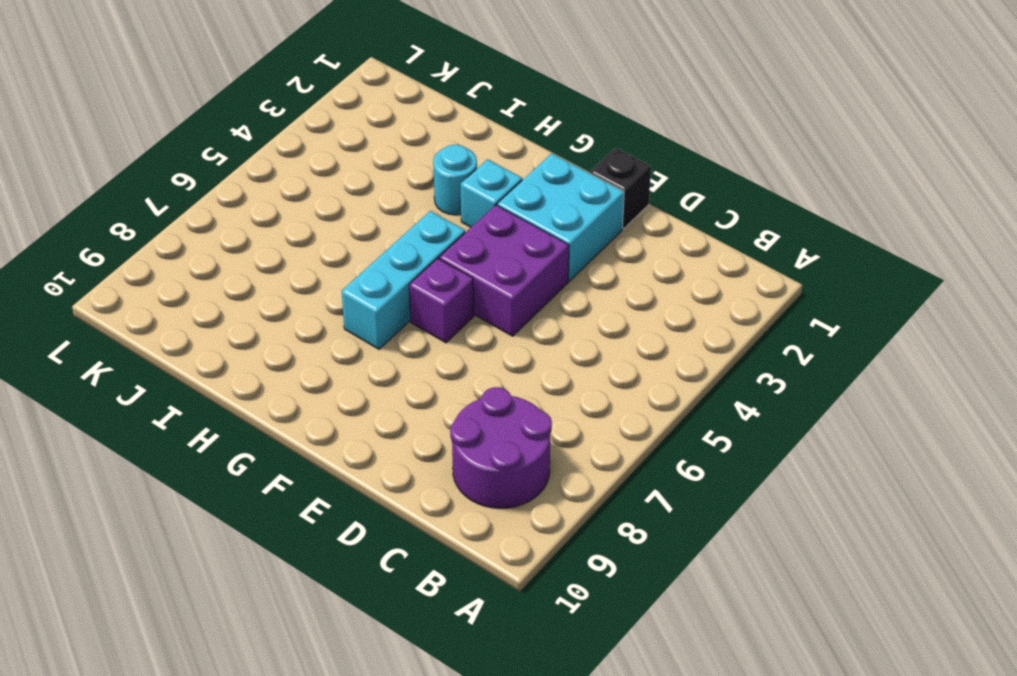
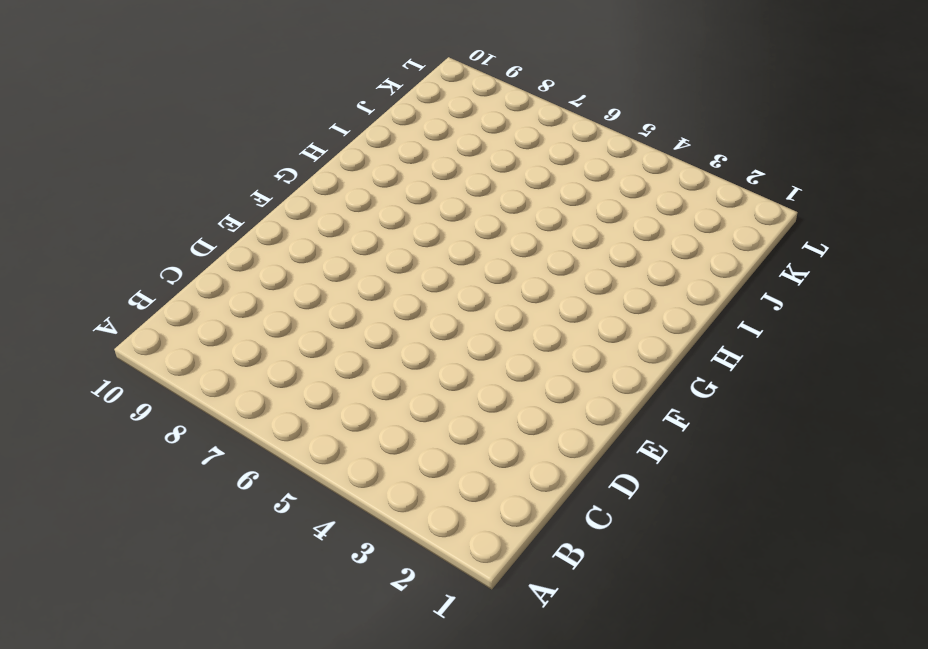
none -> purple 2x2 round brick [450,387,552,508]
none -> black 1x1 brick [590,148,651,229]

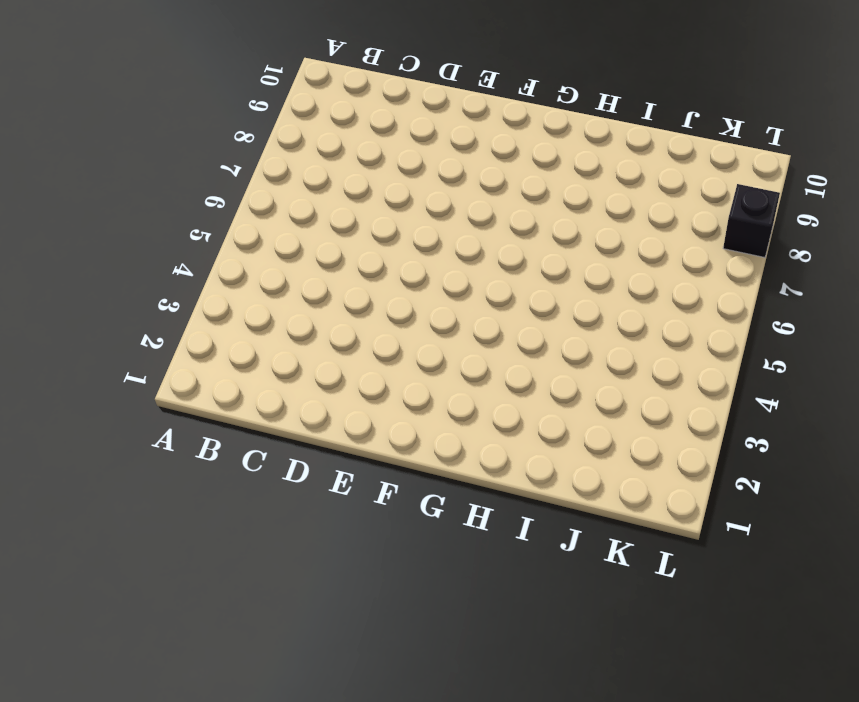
black 1x1 brick [723,184,780,258] -> black 1x1 brick moved to [590,148,651,229]
none -> purple 2x2 round brick [450,387,552,508]
none -> cyan 2x2 brick [497,154,624,281]

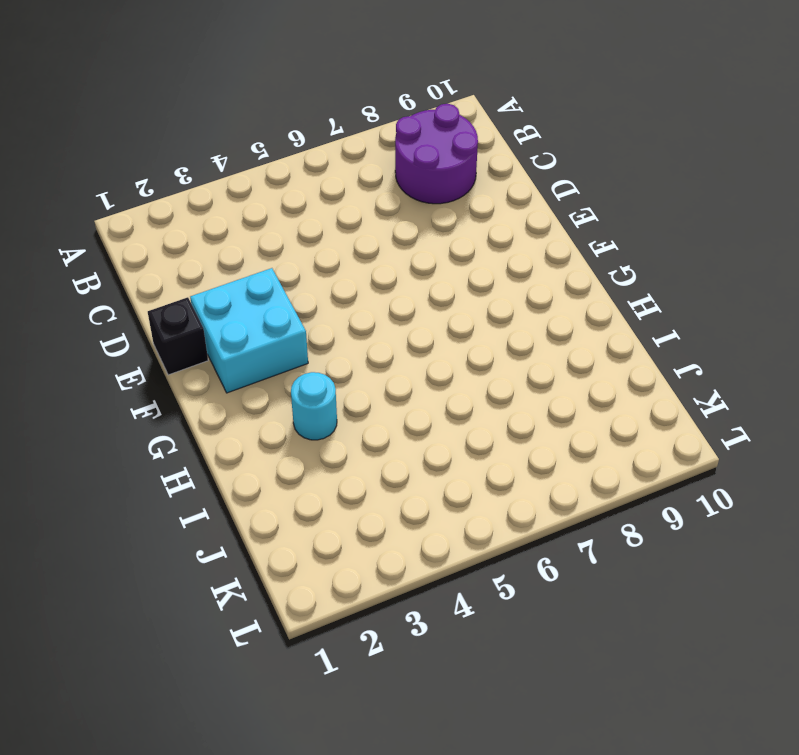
none -> purple 2x2 brick [439,205,569,336]
none -> purple 1x1 brick [409,258,474,343]

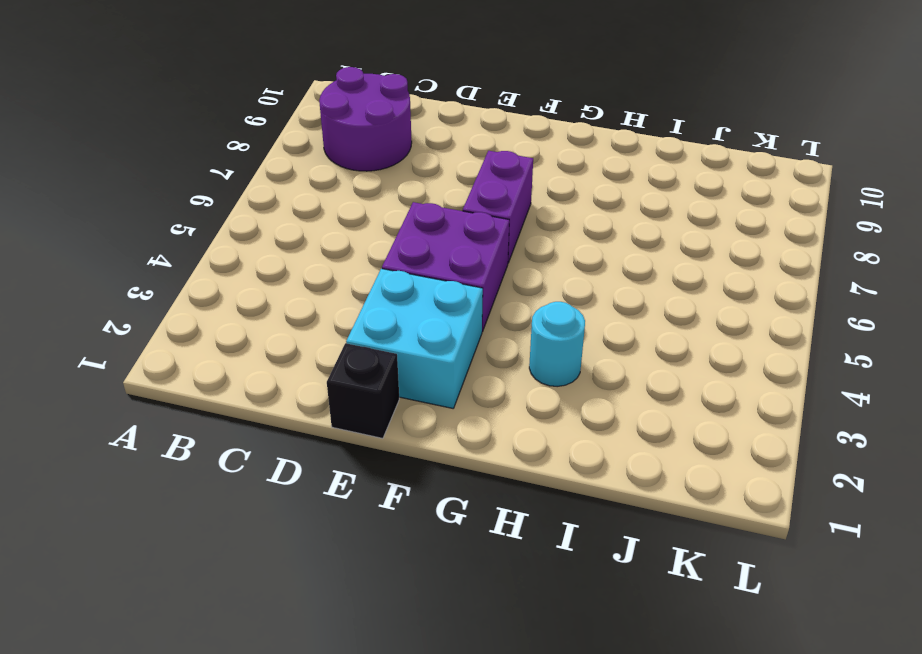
purple 1x2 brick [463,151,533,263] -> purple 1x1 brick [409,258,474,343]
none -> cyan 1x1 brick [461,159,522,227]
none -> cyan 1x3 brick [342,211,465,349]

